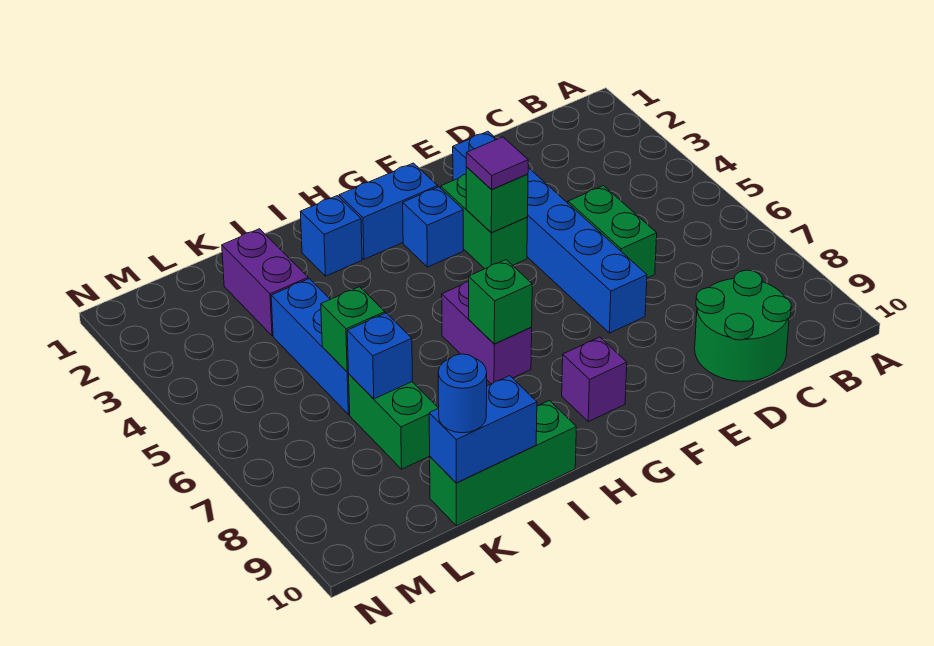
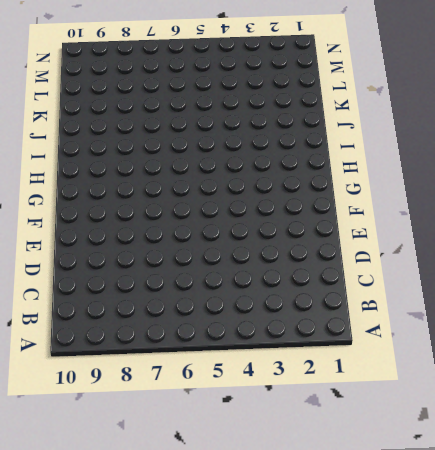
none -> green 2x2 round brick [695,270,791,381]
none -> green 1x2 brick [568,186,657,278]
none -> blue 1x6 brick [452,131,647,333]

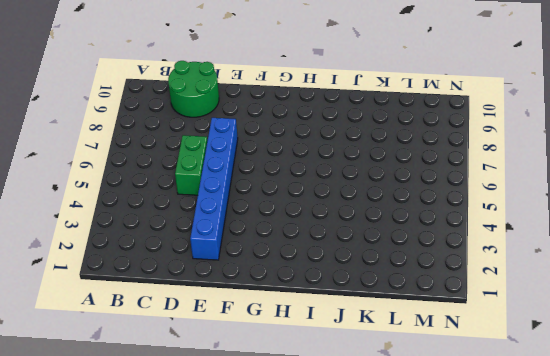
none -> green 1x2 brick [441,174,528,269]
none -> blue 1x2 brick [339,163,438,259]
none -> blue 1x1 brick [403,187,463,267]

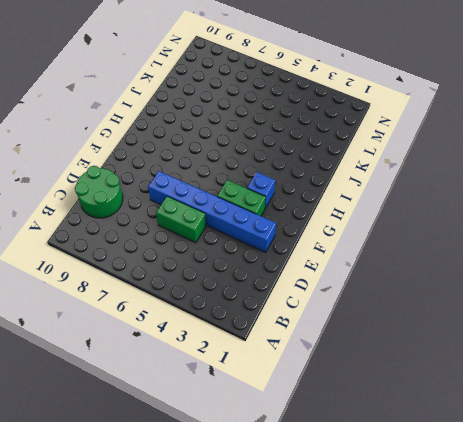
none -> blue 1x2 brick [339,163,438,259]
none -> purple 1x1 brick [562,337,627,422]
none -> purple 1x2 brick [442,282,532,384]

